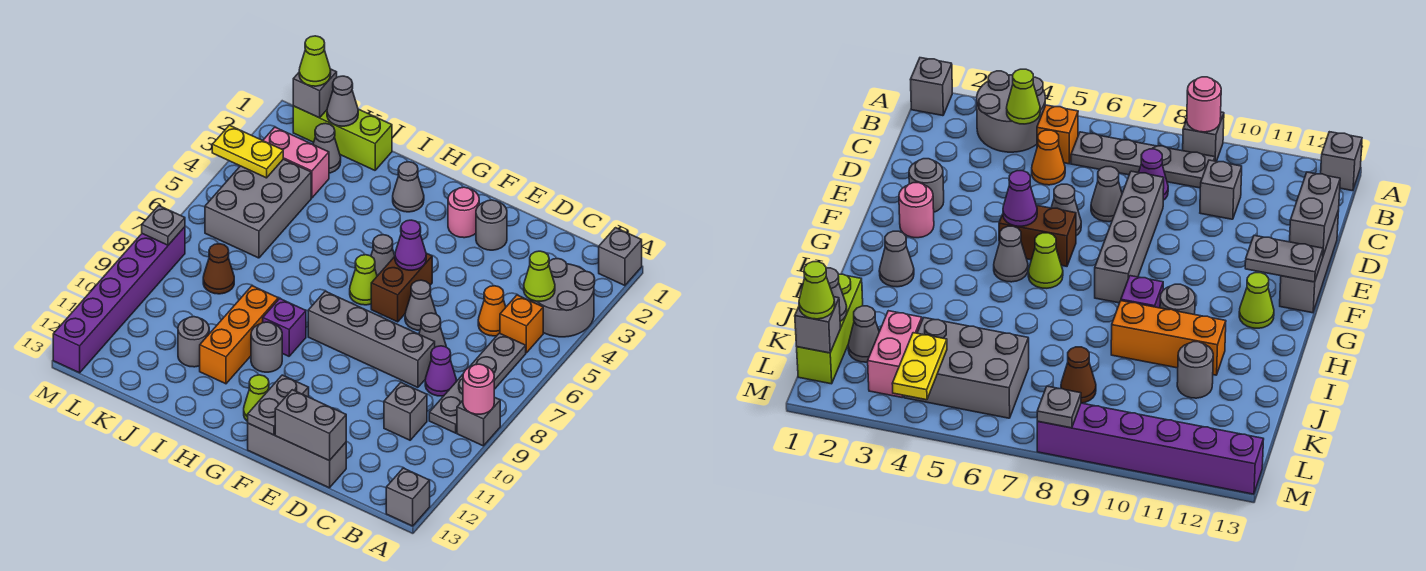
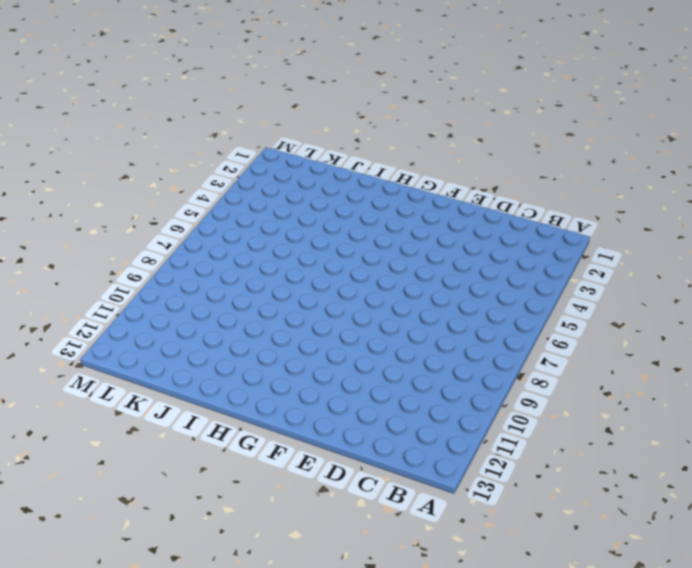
none -> grey 1x1 brick [599,228,642,286]
none -> grey 2x2 round brick [530,259,595,337]
none -> grey 1x1 brick [457,397,500,446]
none -> grey 1x1 brick [386,468,430,526]

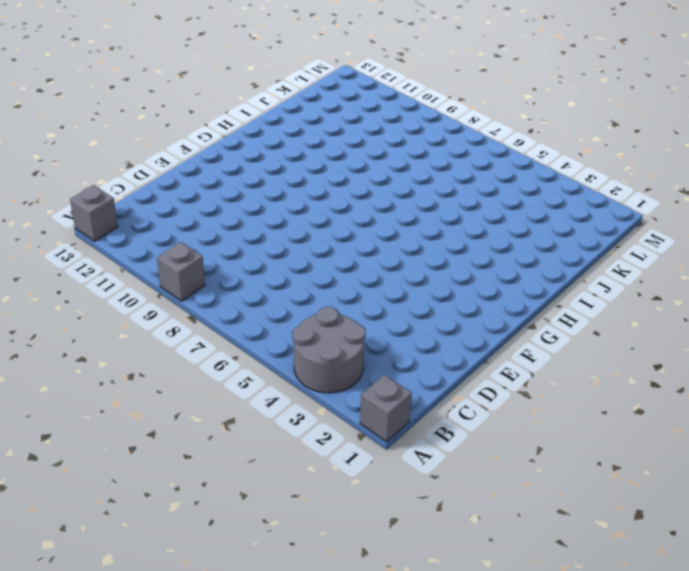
none -> orange 1x1 brick [500,295,543,353]
none -> grey 1x4 plate [429,333,526,433]
none -> orange 1x1 cone [478,286,506,336]
none -> purple 1x1 cone [425,346,457,396]

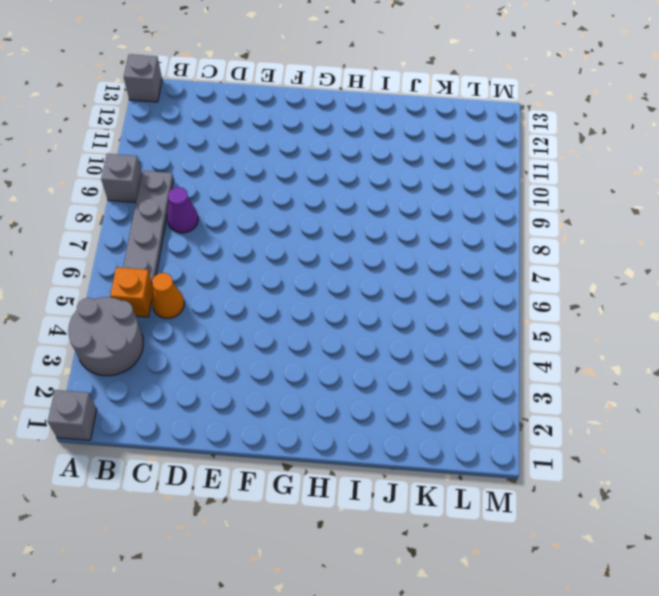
none -> grey 1x1 brick [384,383,427,440]
none -> grey 1x1 cone [419,313,446,347]
none -> grey 1x4 brick [308,291,435,388]
none -> grey 1x3 brick [248,424,346,488]

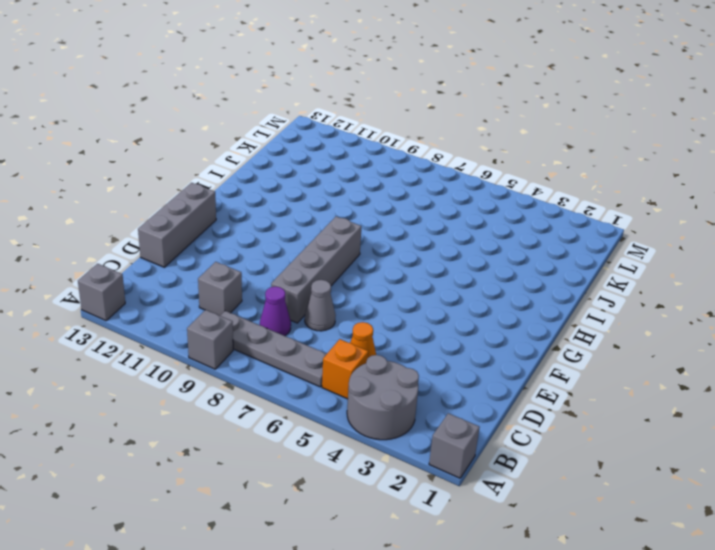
none -> grey 1x1 round brick [476,200,507,250]
none -> grey 1x1 cone [405,280,436,330]
none -> pink 1x1 round brick [448,187,479,238]
none -> brown 1x2 brick [371,253,432,322]

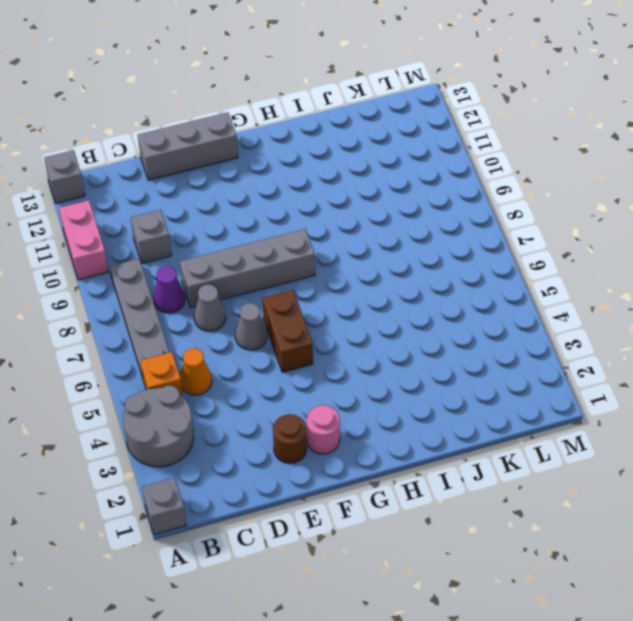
pink 1x2 brick [59,200,108,280] -> pink 1x2 brick turned to [263,127,329,198]
brown 1x1 round brick [273,415,307,463] -> grey 1x1 round brick [476,200,507,250]
none -> grey 1x1 brick [457,397,500,446]
none -> grey 1x1 cone [371,235,395,276]
none -> lime 1x1 cone [350,255,377,305]
none -> lime 1x1 cone [244,375,269,421]

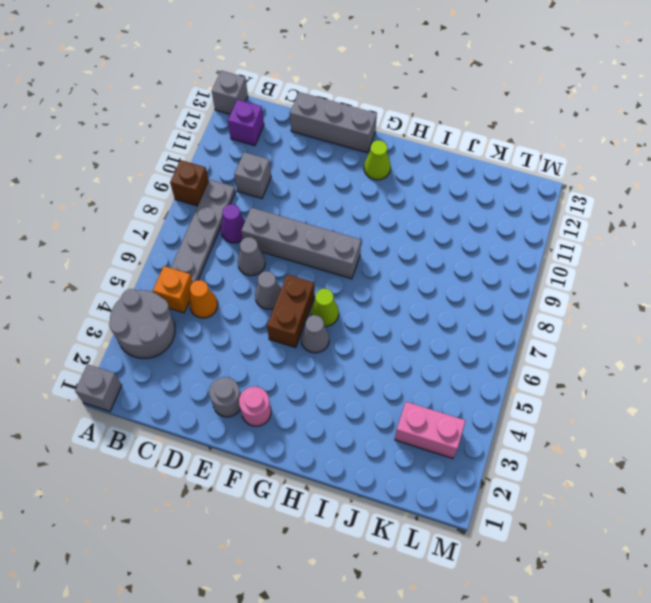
brown 1x1 brick [170,160,209,206] -> grey 1x1 brick [457,397,500,446]
purple 1x1 brick [228,99,264,146] -> purple 1x1 brick moved to [263,299,306,356]
none -> grey 1x1 cone [393,162,424,212]
none -> grey 1x1 round brick [251,322,282,372]
none -> orange 1x3 brick [200,286,278,384]
none -> lime 1x3 brick [293,106,392,170]

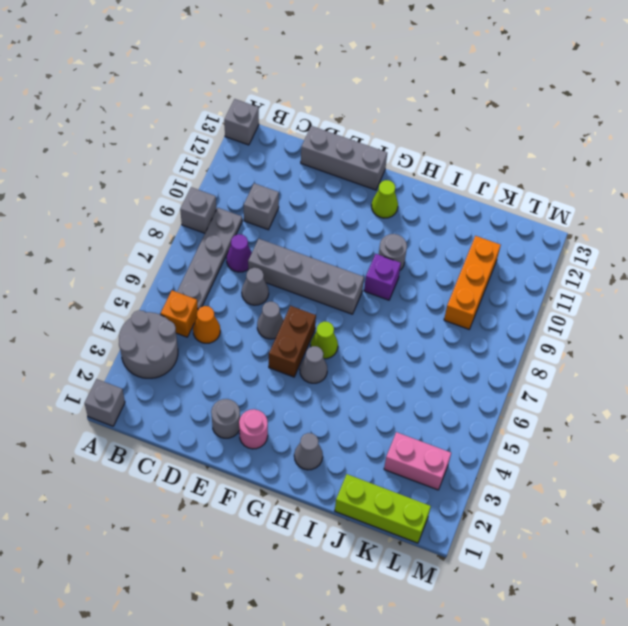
orange 1x3 brick [444,236,501,329] -> orange 1x3 brick moved to [200,286,278,384]
none -> grey 1x1 round brick [178,317,209,367]
none -> grey 1x1 cone [313,123,341,173]
none -> grey 2x3 brick [205,159,311,258]
none -> brown 1x1 cone [203,244,234,294]

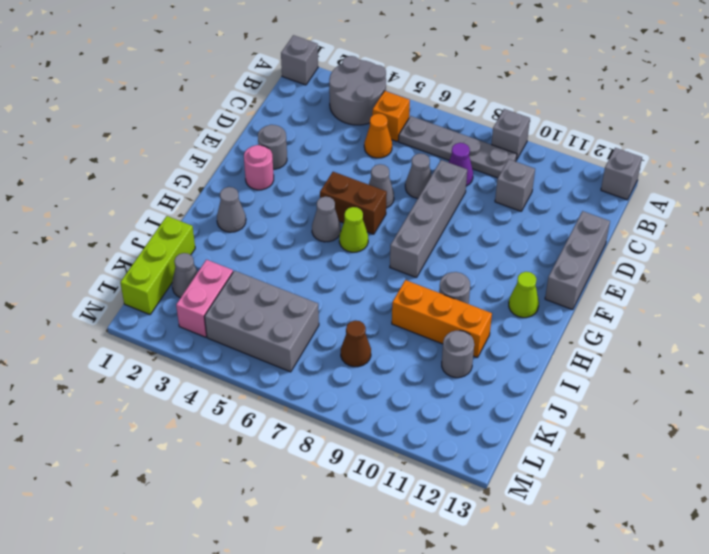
none -> purple 1x1 brick [263,299,306,356]
none -> purple 1x6 brick [53,227,185,373]
none -> pink 1x1 round brick [463,364,494,414]
none -> lime 1x1 cone [524,251,555,301]

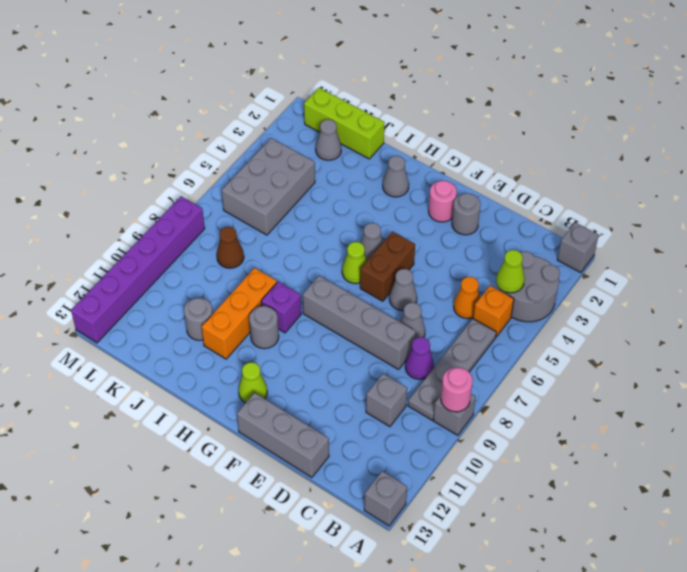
none -> pink 1x2 brick [263,127,329,198]
none -> grey 1x2 brick [275,390,346,461]
none -> purple 1x1 cone [395,220,426,270]
none -> grey 1x2 plate [248,375,309,435]

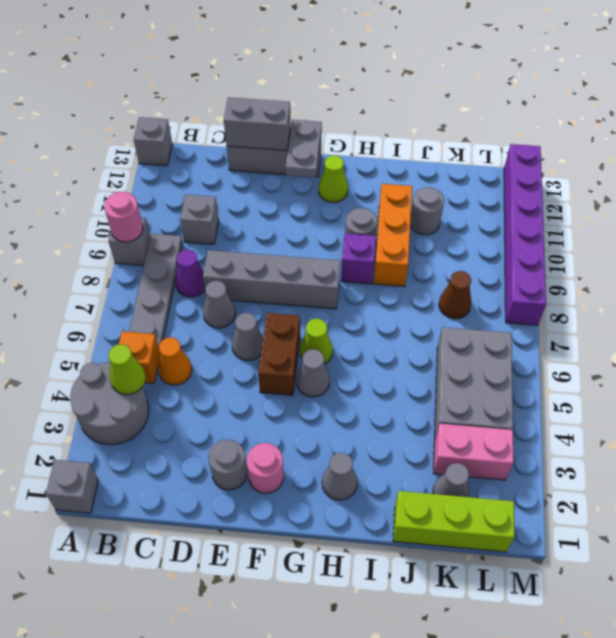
none -> purple 1x1 cone [395,220,426,270]
none -> grey 1x1 cone [327,76,358,126]
none -> grey 1x1 brick [293,69,337,118]
none -> yellow 1x2 plate [212,125,283,178]

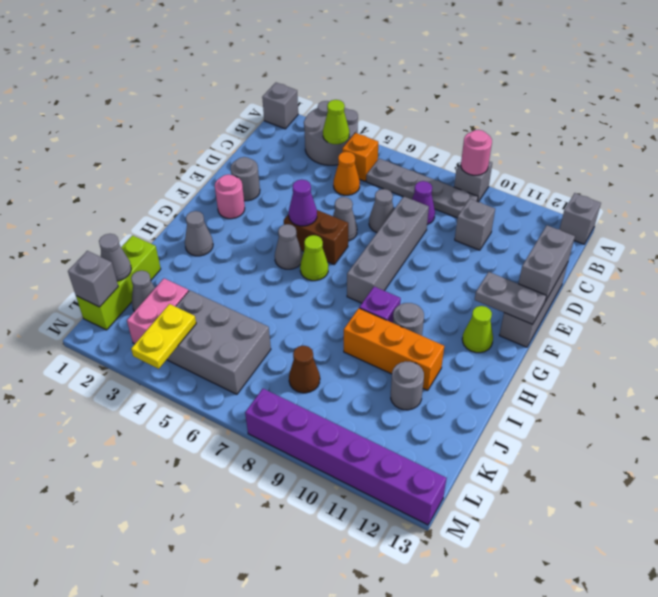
none -> grey 1x1 plate [142,206,185,245]
none -> lime 1x1 cone [299,36,331,86]

